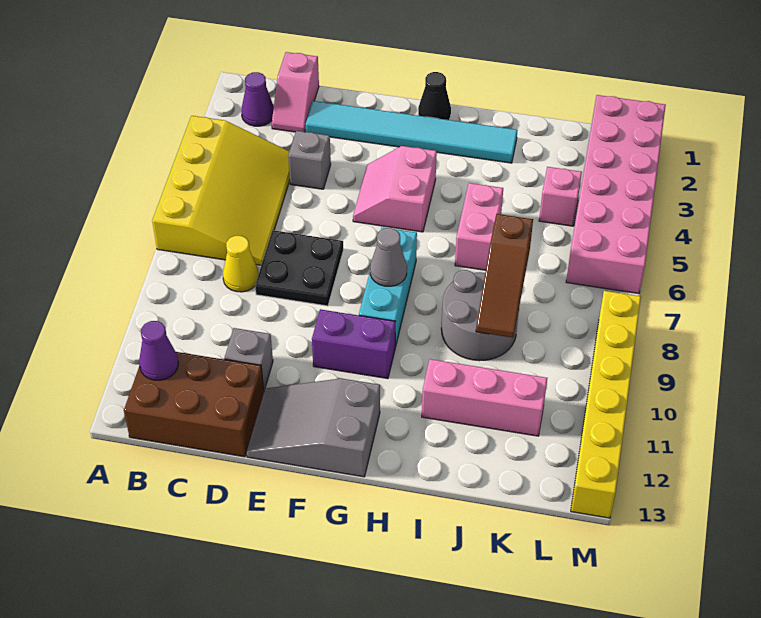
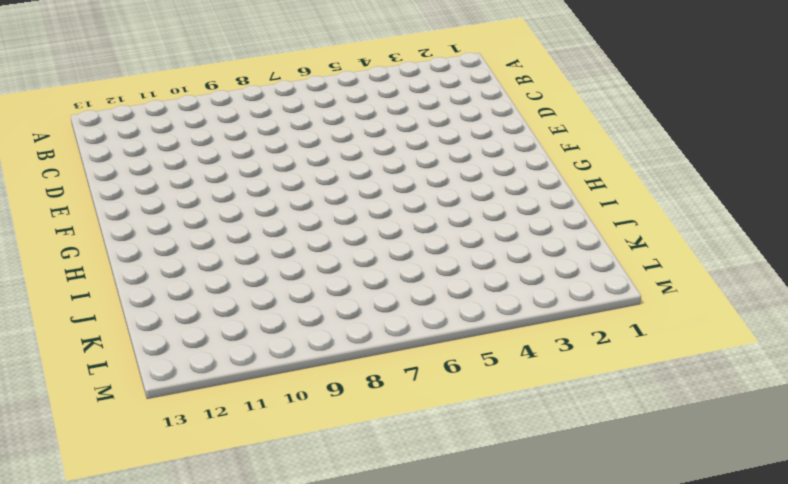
none -> yellow 3x4 slope [152,116,290,265]
none -> purple 1x1 cone [241,72,274,126]
none -> brown 2x3 brick [124,352,264,457]

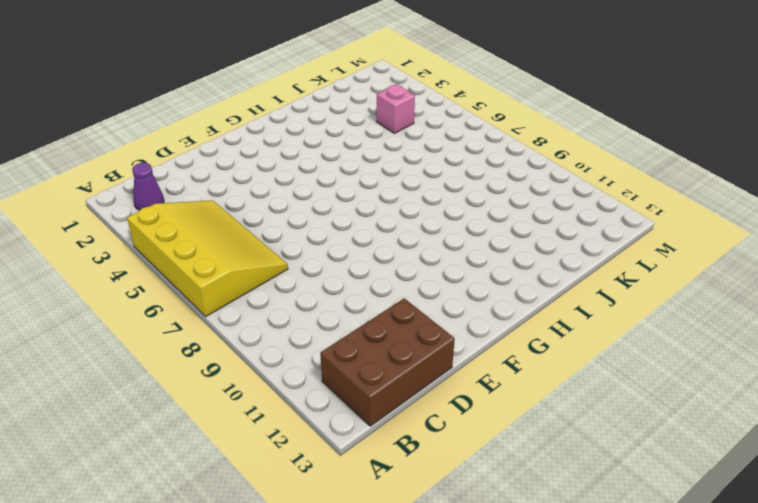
none -> pink 1x2 slope [272,52,319,132]
none -> yellow 1x1 cone [223,236,259,292]
none -> cyan 1x6 tile [306,101,517,163]

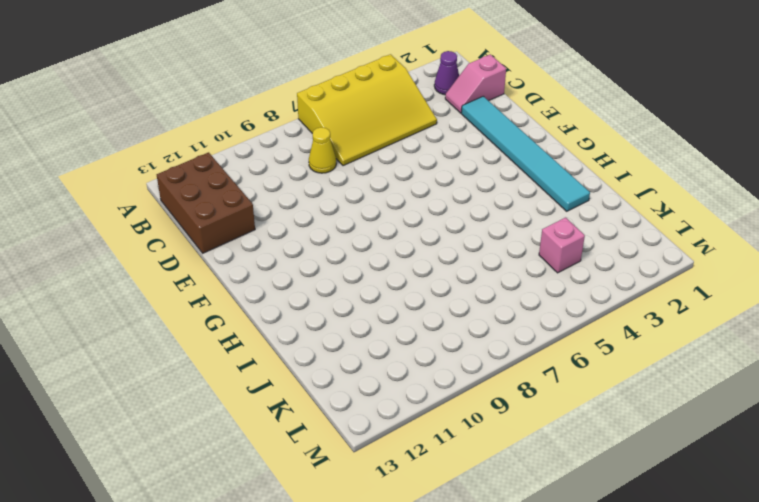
none -> grey 1x1 brick [288,131,331,189]
none -> black 2x2 plate [255,230,343,306]
none -> grey 1x1 brick [224,328,273,390]

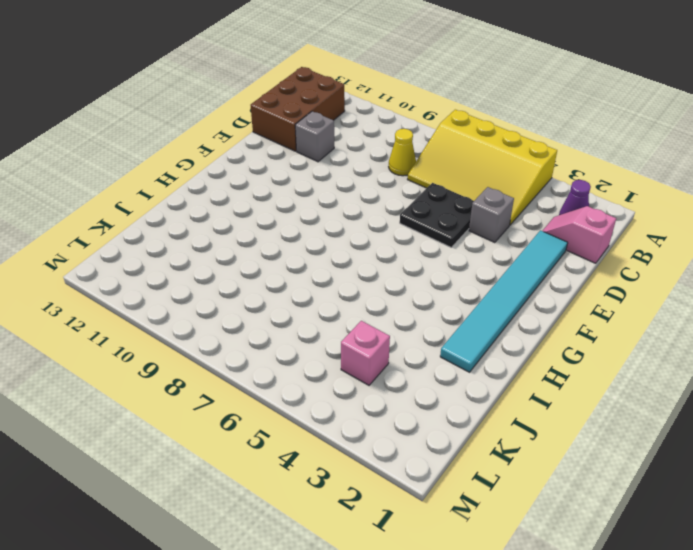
black 2x2 plate [400,183,474,247] -> black 2x2 plate moved to [255,230,343,306]
none -> grey 2x3 slope [246,378,380,477]
none -> pink 2x2 slope [353,146,437,232]
none -> purple 1x2 brick [312,309,395,379]

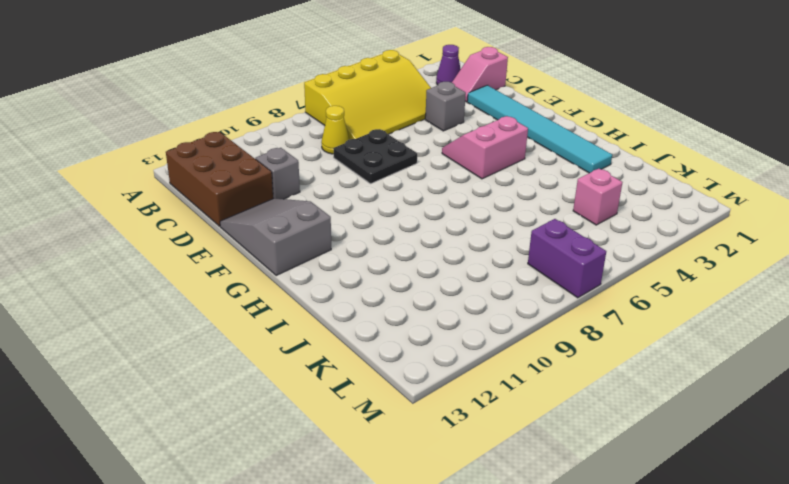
purple 1x2 brick [528,219,606,298] -> purple 1x2 brick moved to [312,309,395,379]
none -> black 1x1 cone [418,72,451,120]
none -> cyan 1x3 brick [359,227,417,347]
none -> pink 1x2 brick [455,183,503,270]

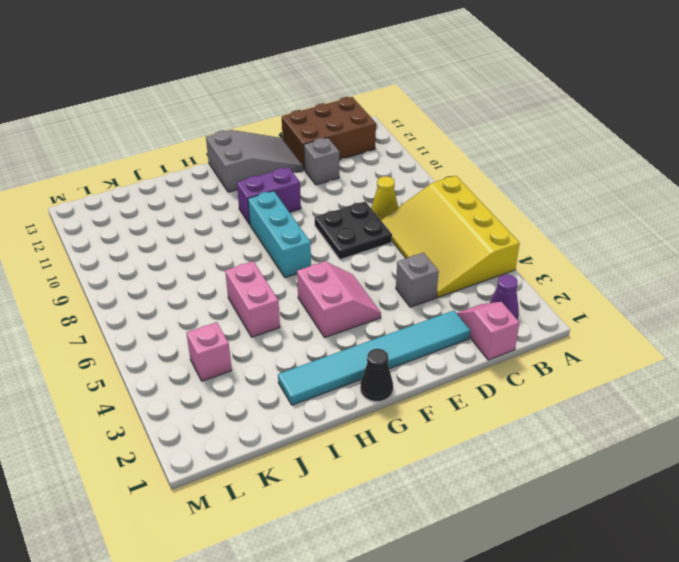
none -> grey 2x2 round brick [441,270,519,361]
none -> pink 1x3 brick [422,359,547,436]
none -> pink 2x6 brick [566,95,666,294]

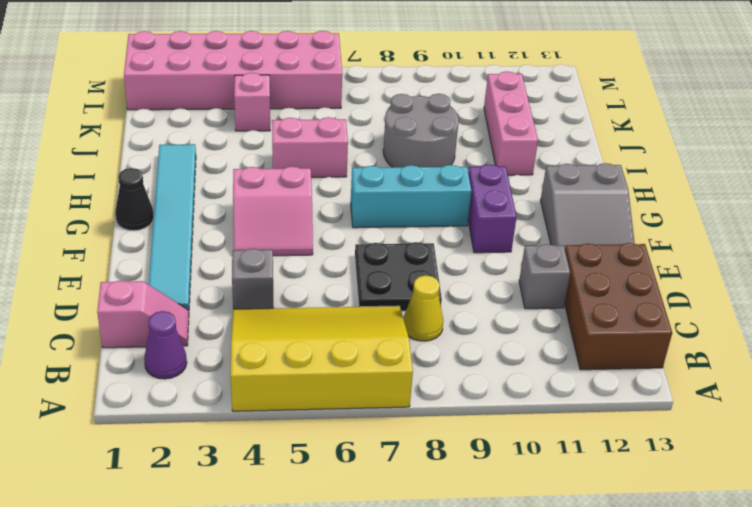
none -> yellow 1x6 brick [571,291,641,518]
none -> purple 1x1 cone [139,321,178,380]
none -> grey 1x1 cone [370,228,407,286]

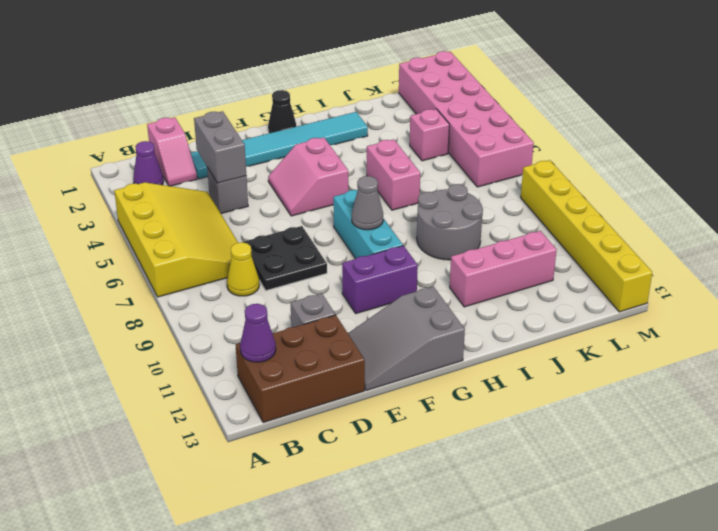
grey 1x2 brick [194,111,246,183] -> none
none -> brown 1x3 slope [476,214,533,338]

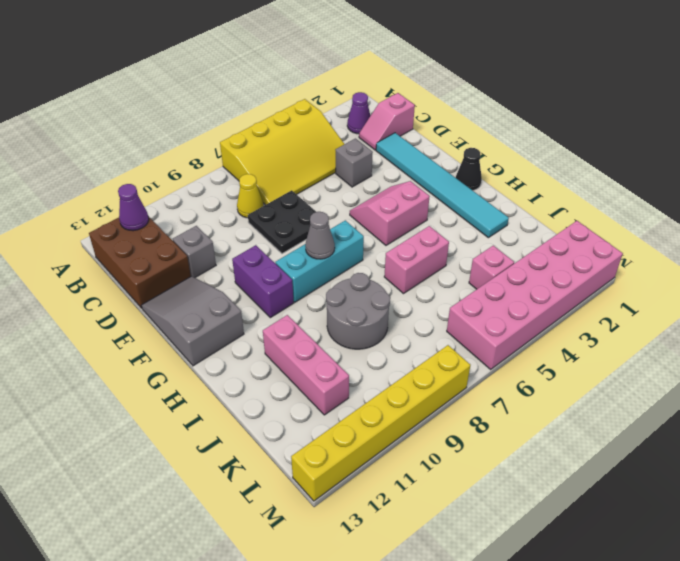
none -> brown 1x3 slope [476,214,533,338]

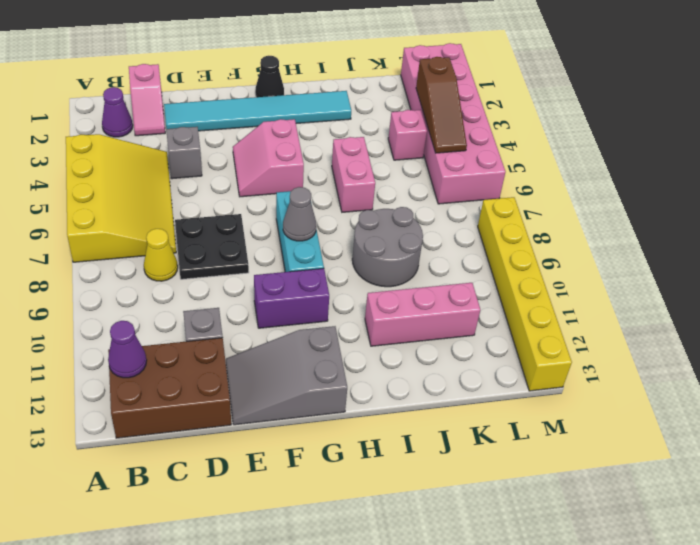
brown 1x3 slope [416,57,467,153] -> brown 1x3 slope moved to [476,214,533,338]

